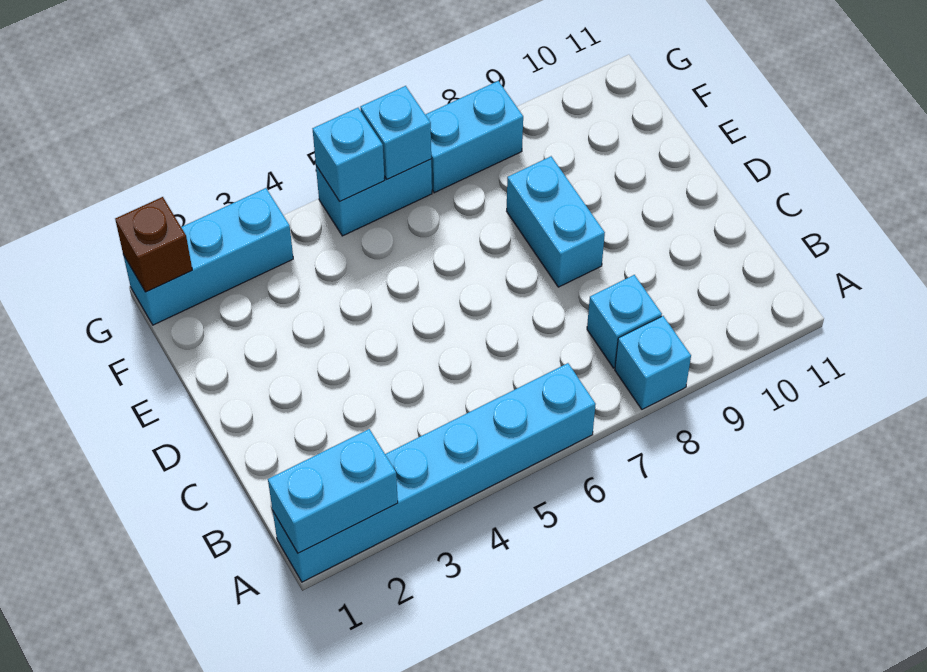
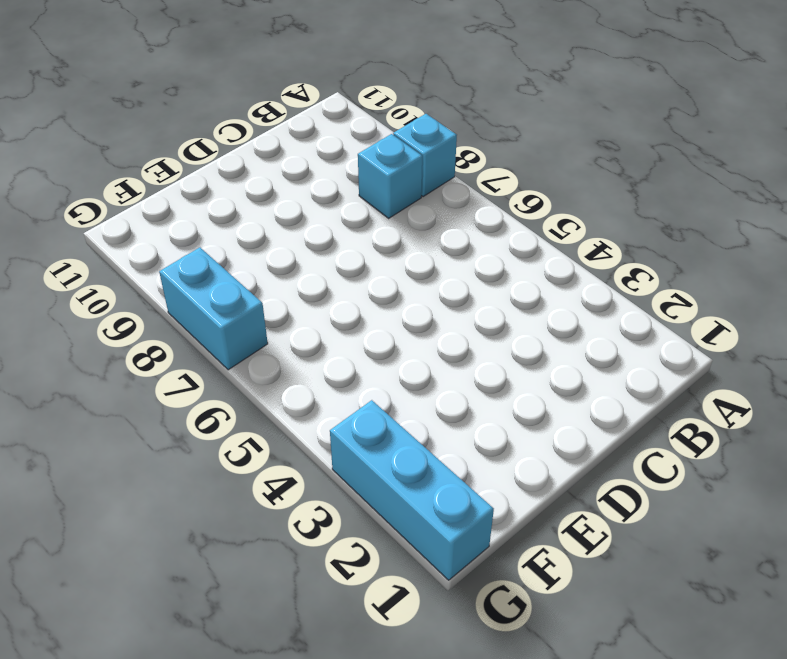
none -> cyan 1x6 brick [273,363,596,582]
none -> cyan 1x2 brick [507,156,605,287]

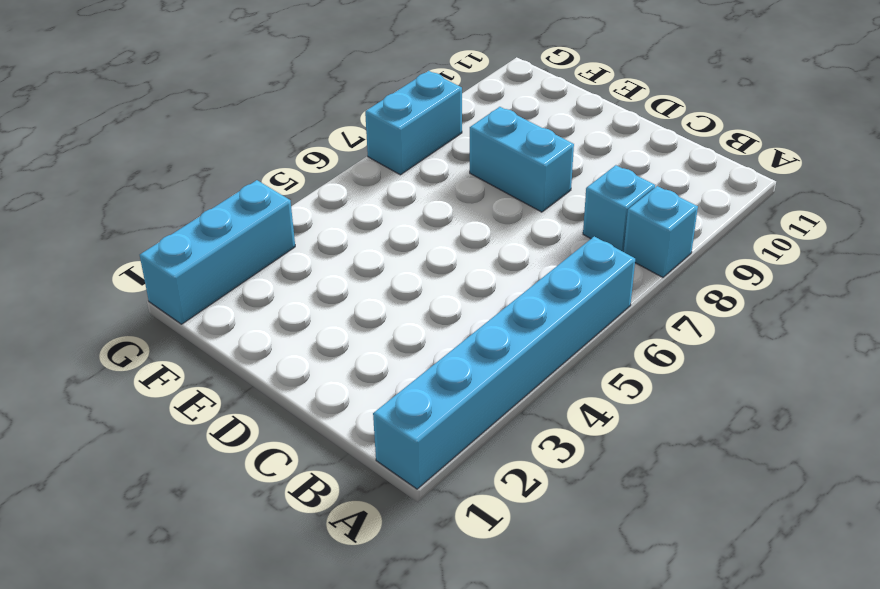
none -> cyan 1x2 brick [316,159,432,236]
none -> cyan 1x2 brick [268,429,398,553]

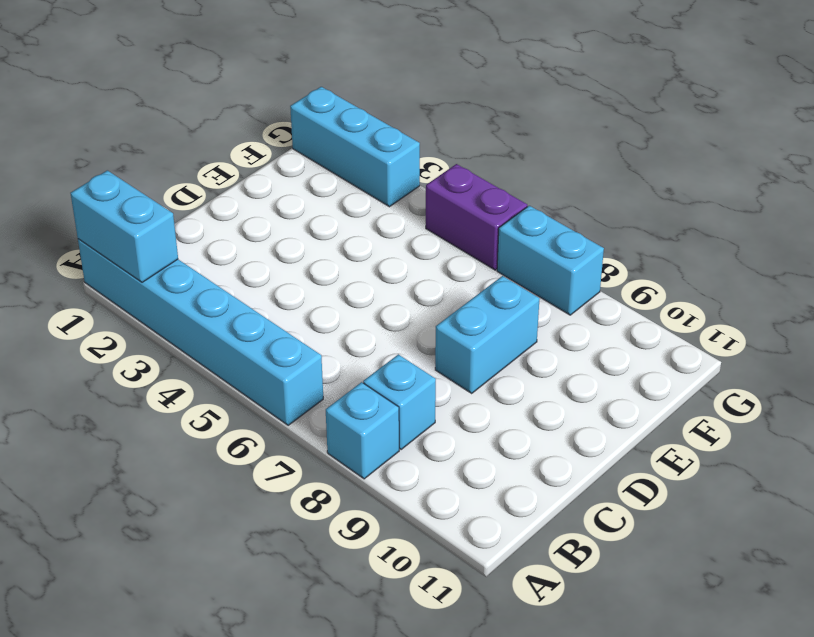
purple 1x2 brick [426,164,527,270] -> cyan 1x2 brick [316,159,432,236]
none -> brown 1x1 brick [115,197,192,292]
none -> cyan 1x1 brick [313,108,385,201]

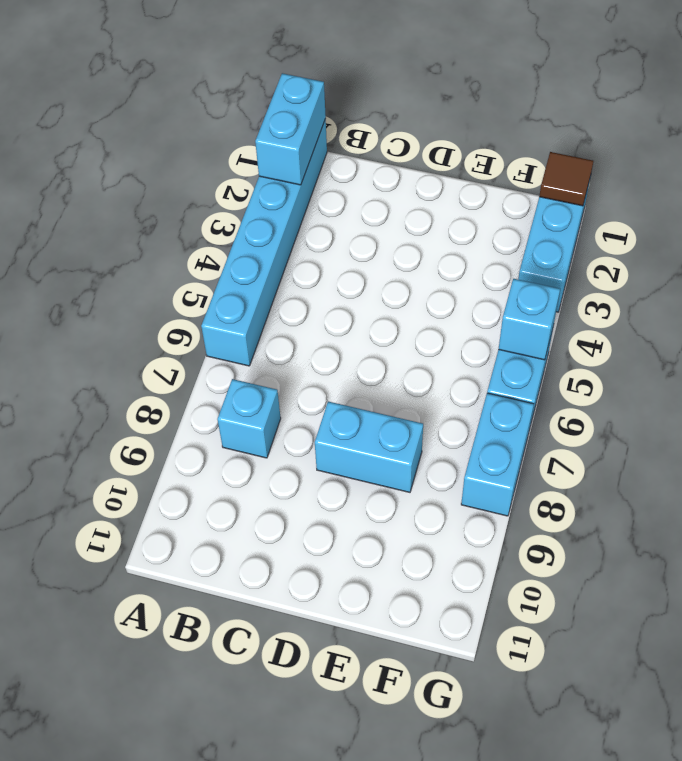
brown 1x1 tile [539,152,593,206] -> brown 1x1 brick [115,197,192,292]
none -> cyan 1x1 brick [615,316,691,409]
none -> cyan 1x1 brick [361,86,431,179]

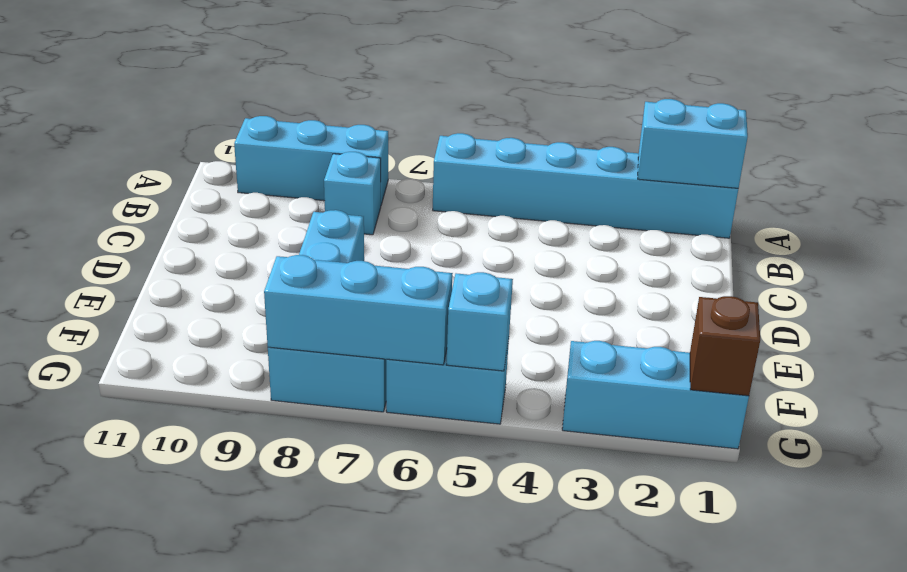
cyan 1x3 brick [234,116,388,205] -> cyan 1x1 brick [615,316,691,409]
cyan 1x3 brick [264,255,453,365] -> cyan 1x1 brick [361,86,431,179]

